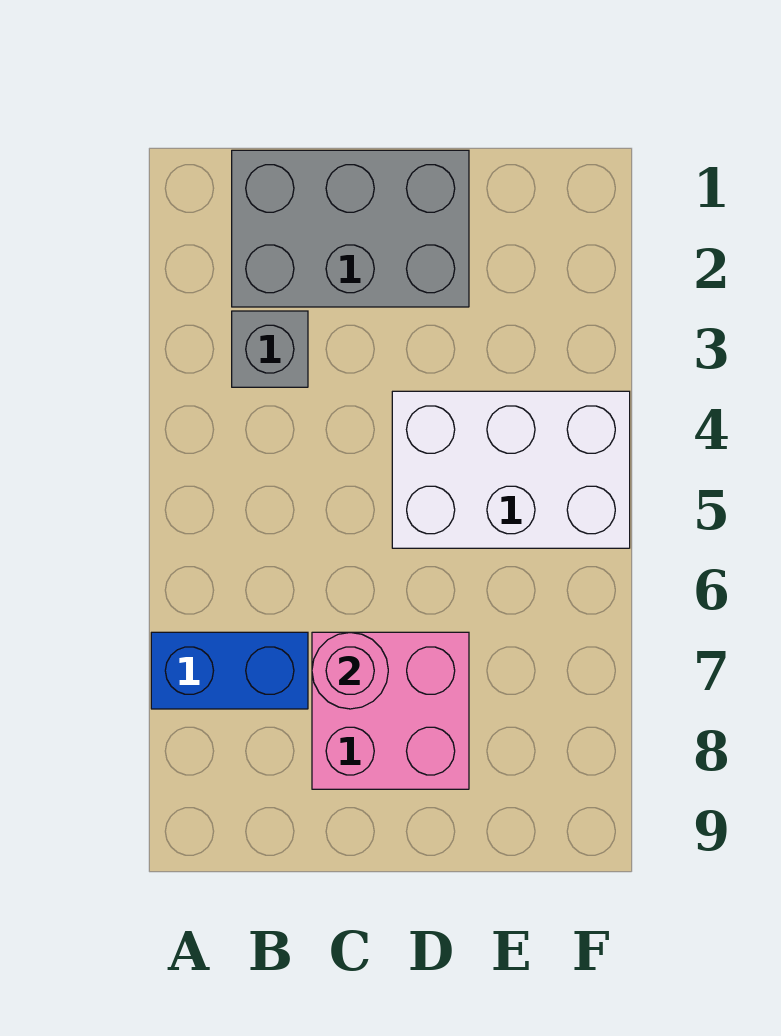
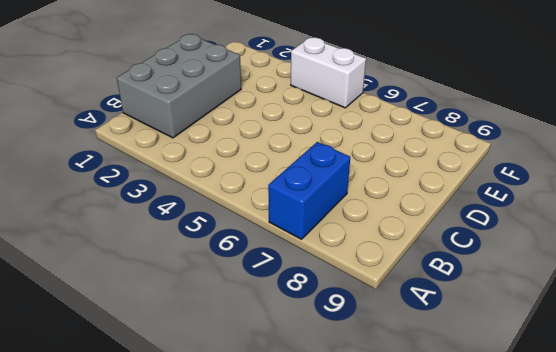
white 1x2 brick [291,37,366,108] -> white 2x3 brick [392,391,630,548]
none -> grey 1x1 brick [232,311,308,387]
none -> pink 2x2 brick [312,632,469,789]

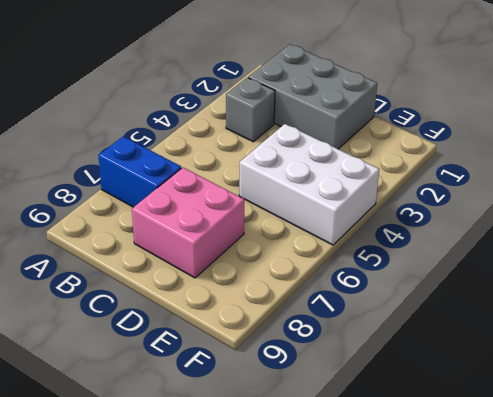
none -> pink 1x1 round brick [312,632,388,709]

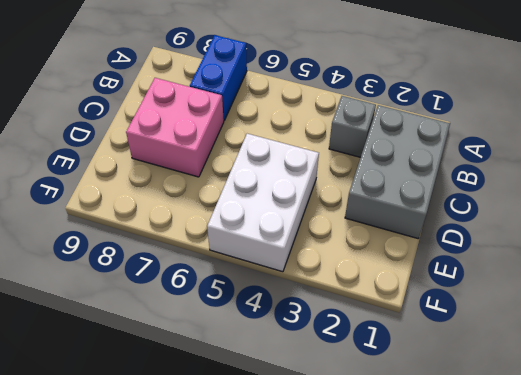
none -> pink 1x1 round brick [312,632,388,709]

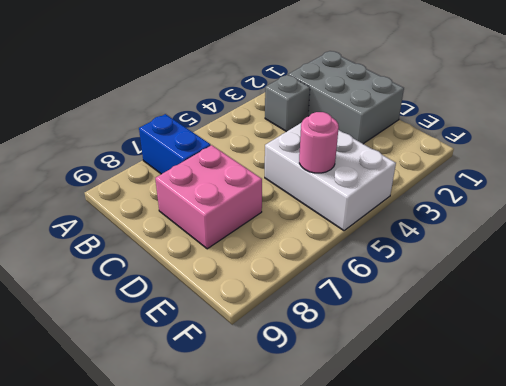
pink 1x1 round brick [299,112,339,173] -> pink 1x1 round brick moved to [312,632,388,709]

